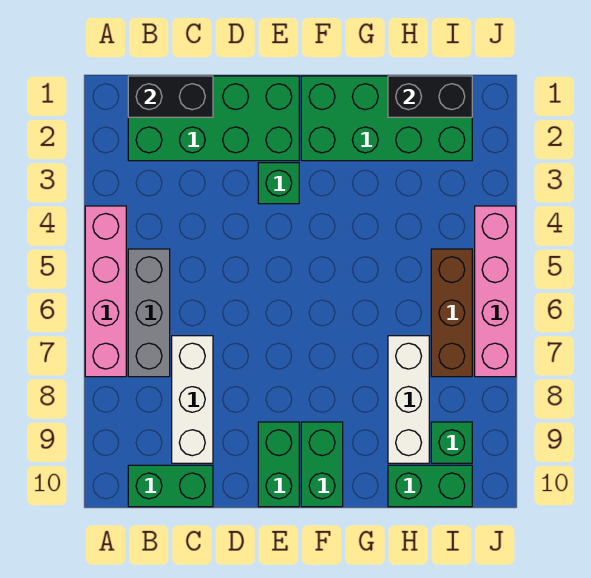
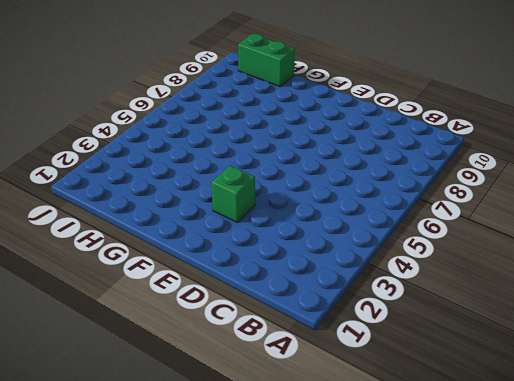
none -> pink 1x4 brick [85,206,126,377]
none -> green 2x4 brick [128,76,299,161]
none -> grey 1x3 brick [128,249,170,377]

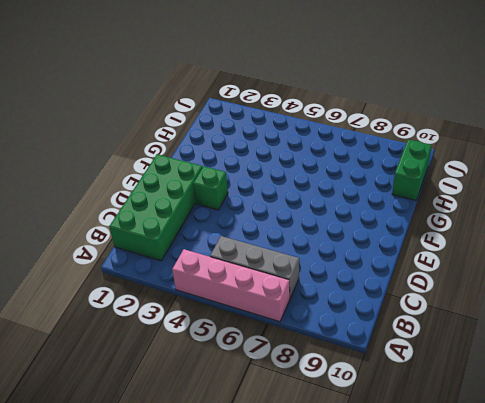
none -> green 1x2 brick [128,465,213,507]
none -> white 1x3 brick [172,336,213,463]
none -> green 1x2 brick [258,422,299,507]

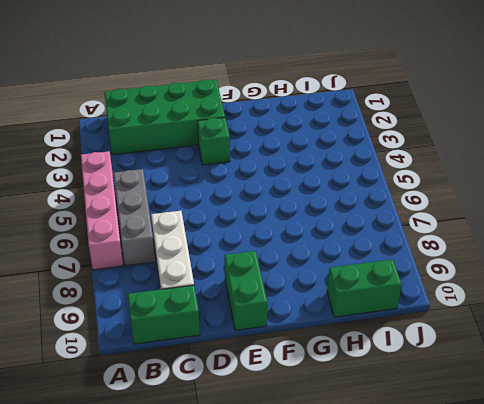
none -> green 2x4 brick [301,76,472,161]
none -> green 1x2 brick [301,422,343,507]
none -> white 1x3 brick [388,336,429,463]

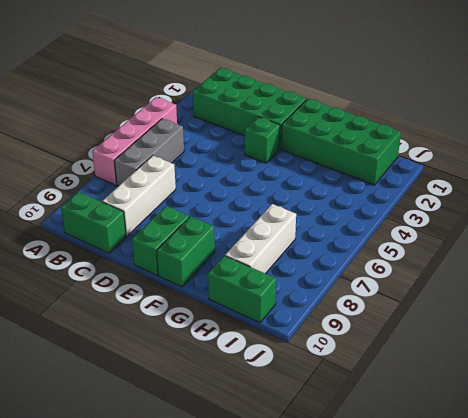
none -> brown 1x3 brick [431,249,472,377]
none -> green 1x1 brick [431,422,472,463]
none -> pink 1x4 brick [475,206,516,377]

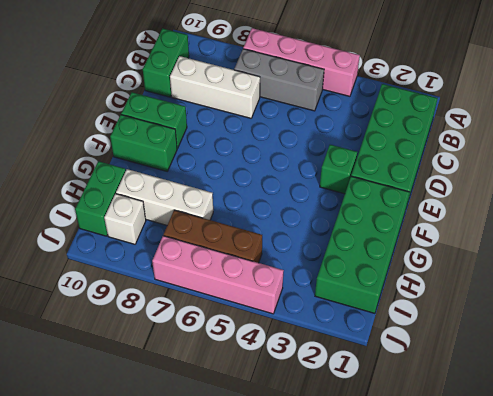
white 1x1 brick [104,194,146,244] -> green 1x1 brick [431,422,472,463]
none -> black 1x2 brick [128,76,213,117]
none -> black 1x2 brick [388,76,472,117]

